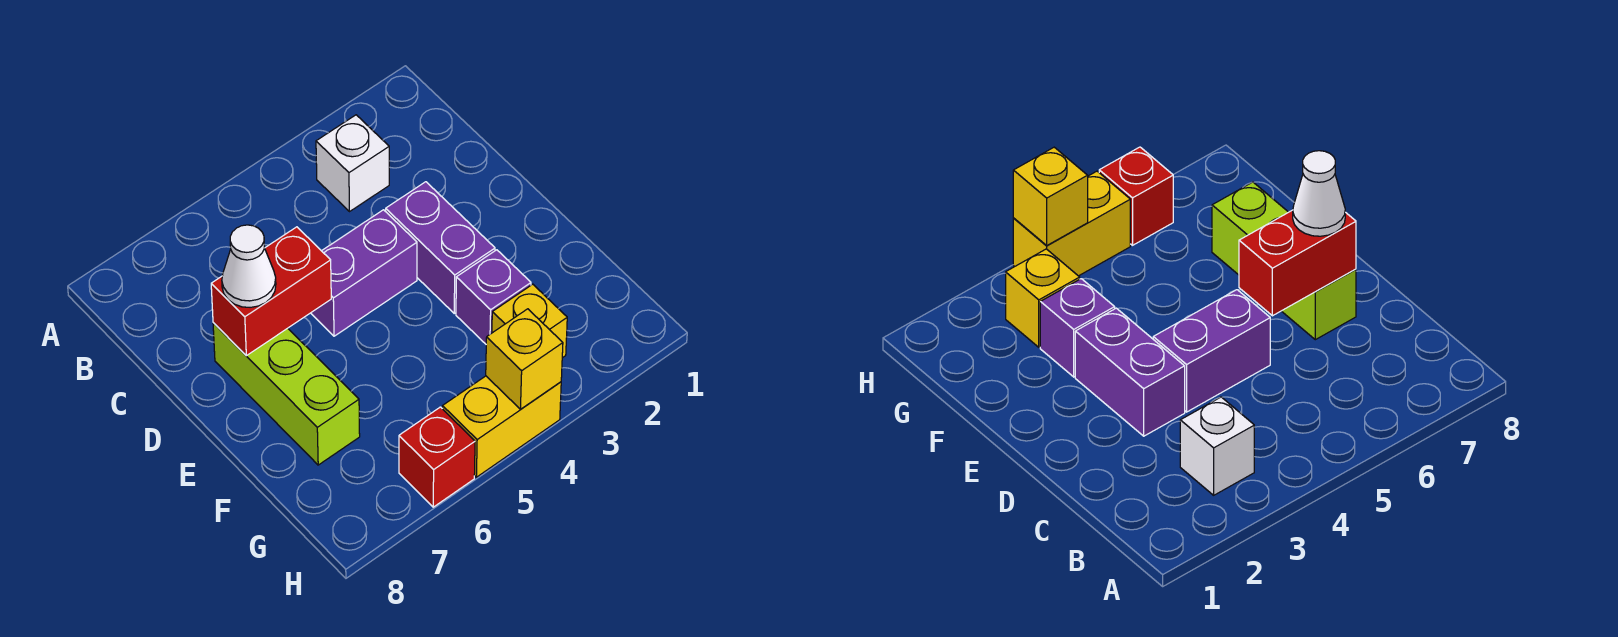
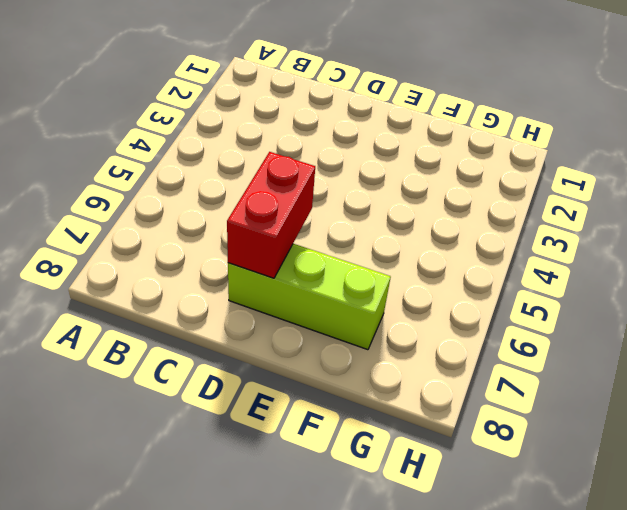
none -> white 1x1 brick [316,115,389,212]
none -> purple 1x2 brick [386,182,495,313]

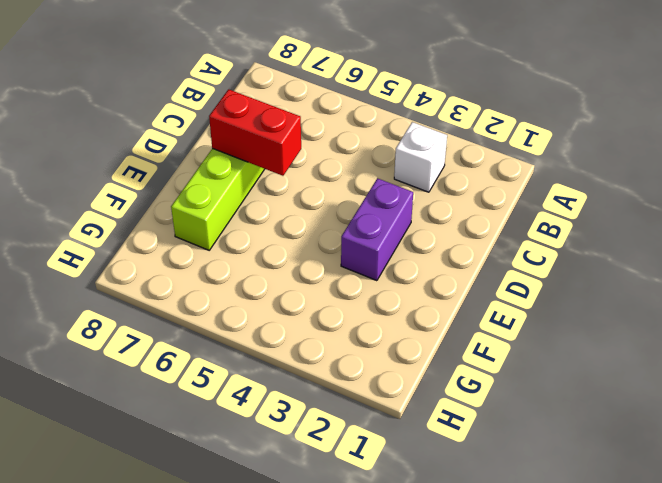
none -> purple 1x2 brick [311,210,417,336]
none -> purple 1x1 brick [456,250,531,344]

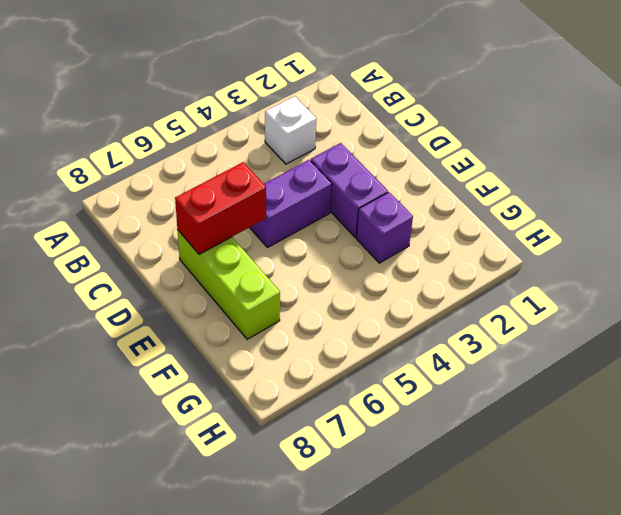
none -> yellow 1x1 brick [492,284,567,358]
none -> yellow 1x2 brick [442,376,561,477]

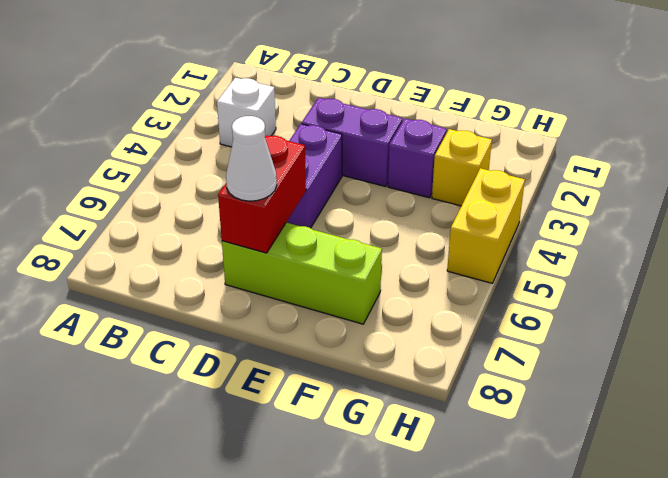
none -> red 1x1 brick [399,407,475,507]
none -> yellow 1x1 brick [486,309,563,409]

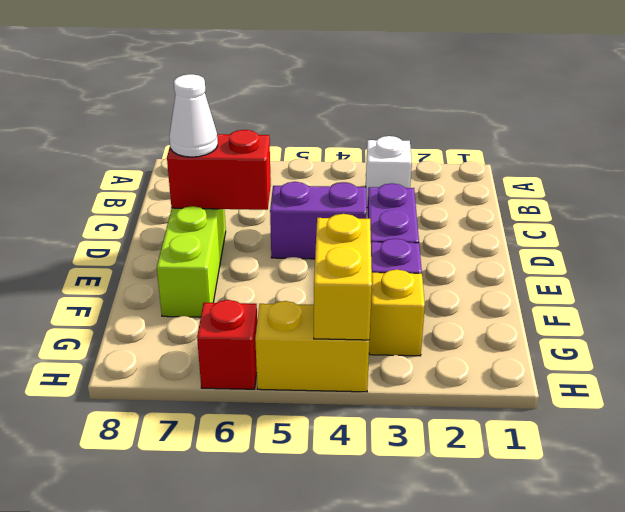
yellow 1x2 brick [314,214,372,340] -> yellow 1x1 brick [486,309,563,409]

